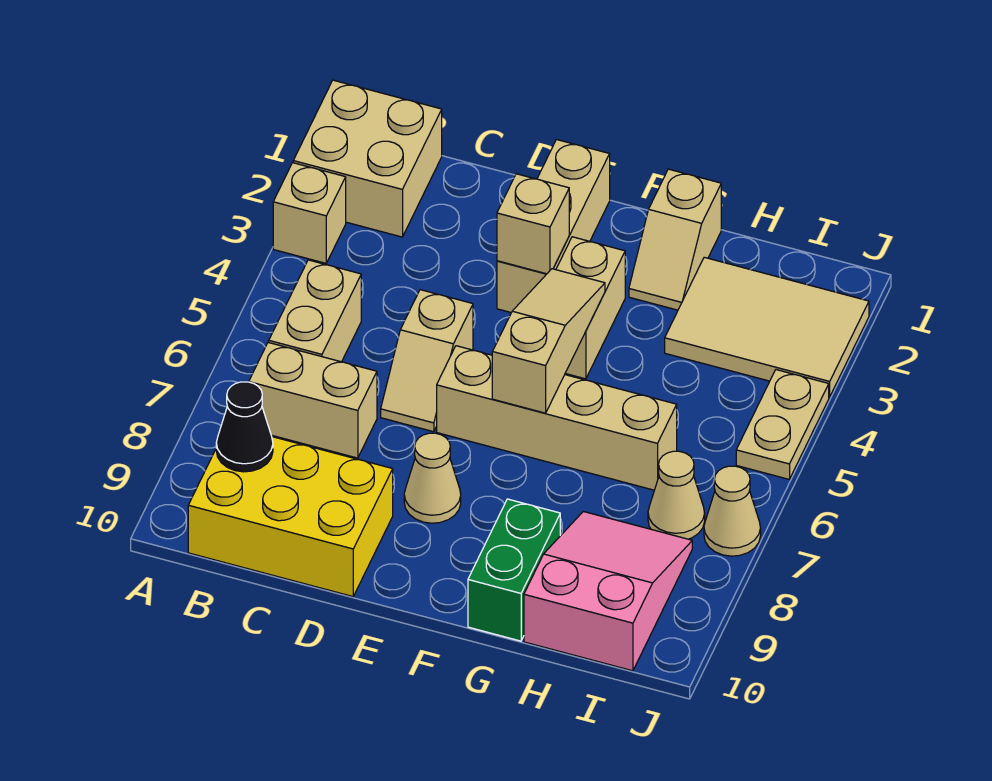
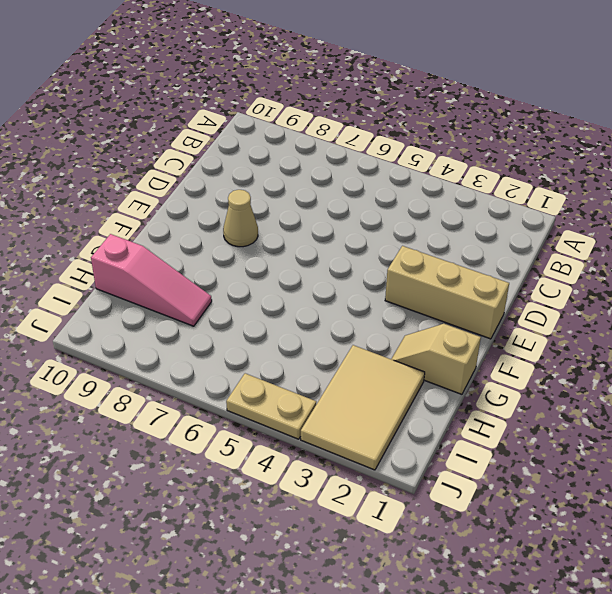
pink 1x3 slope [91,234,212,326] -> pink 2x3 slope [524,512,692,671]
none -> tan 2x2 brick [293,80,442,237]
none -> tan 1x1 brick [273,163,346,263]
none -> tan 1x2 brick [269,260,361,362]

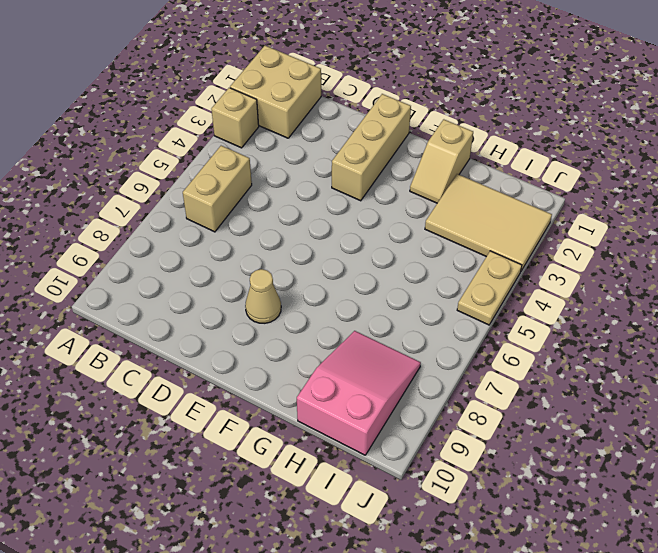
none -> tan 1x2 brick [249,342,377,458]
none -> yellow 2x3 brick [188,437,393,597]
none -> tan 1x2 slope [381,290,473,432]

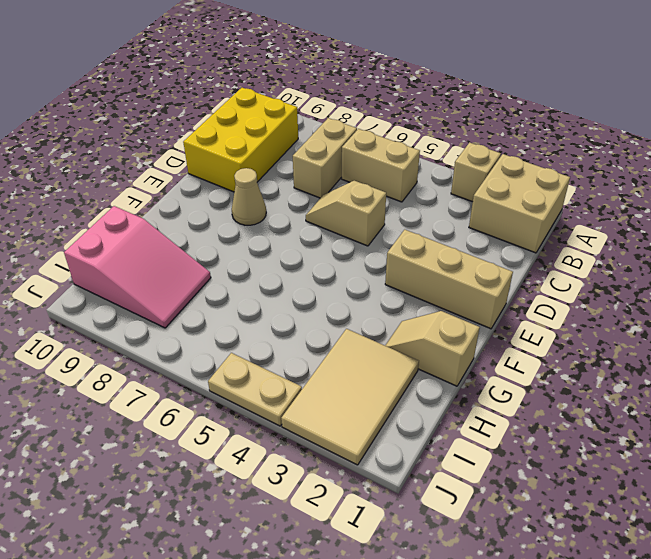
none -> tan 1x4 brick [437,346,677,490]
none -> tan 1x2 brick [556,237,625,379]
none -> green 1x2 brick [468,499,560,641]

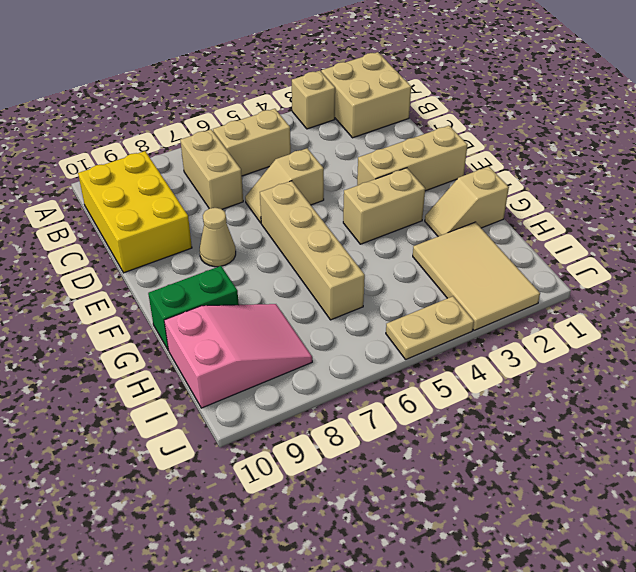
none -> tan 1x1 cone [648,451,705,539]
none -> tan 1x1 cone [704,466,761,556]
none -> black 1x1 cone [216,382,273,472]

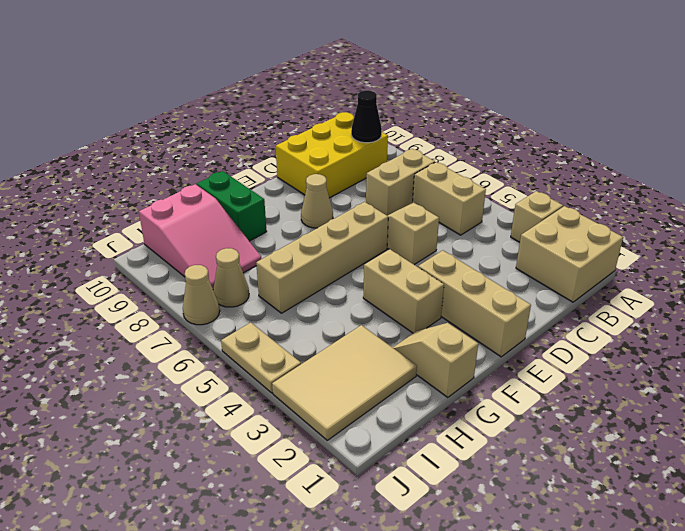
none -> tan 1x1 brick [497,174,569,274]
none -> tan 1x3 slope [492,269,605,413]

